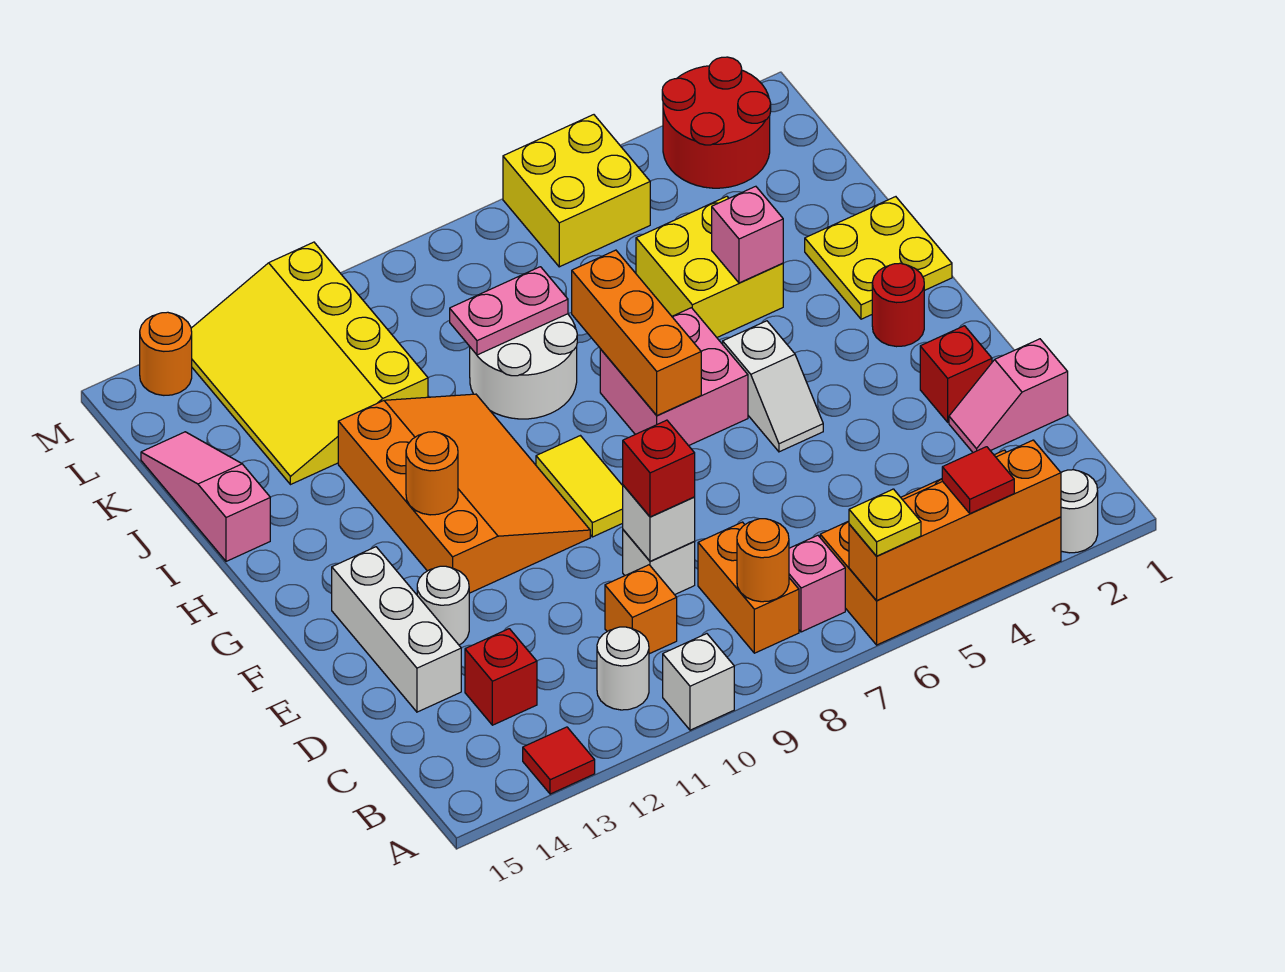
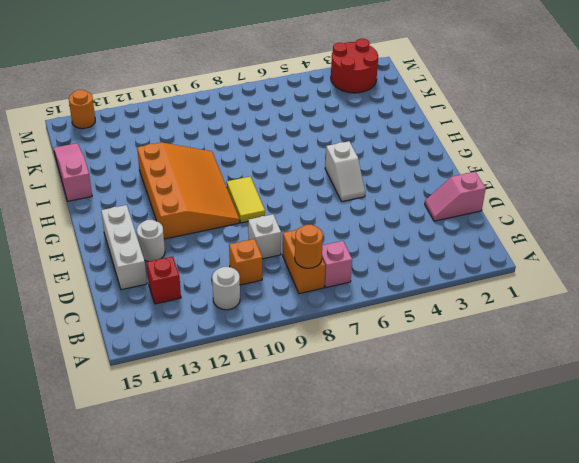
none -> white 1x1 round brick [1061,470,1098,553]
none -> orange 2x4 brick [820,450,1061,645]
none -> white 1x1 brick [663,634,734,730]
none -> red 1x1 tile [523,727,595,794]

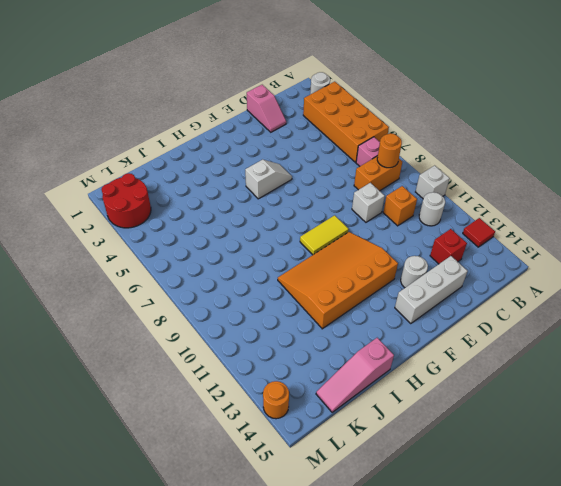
none -> red 1x1 brick [920,326,992,422]
none -> red 1x1 round brick [872,263,924,347]
none -> pink 2x2 brick [600,308,748,446]
none -> yellow 2x2 plate [805,197,952,319]

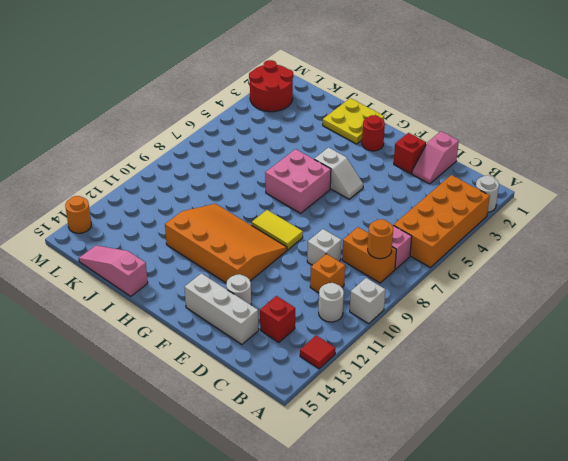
none -> yellow 2x2 brick [636,196,783,337]
none -> white 2x2 round brick [470,314,577,419]
none -> yellow 3x4 slope [191,242,428,485]
none -> yellow 2x2 brick [503,115,650,267]

